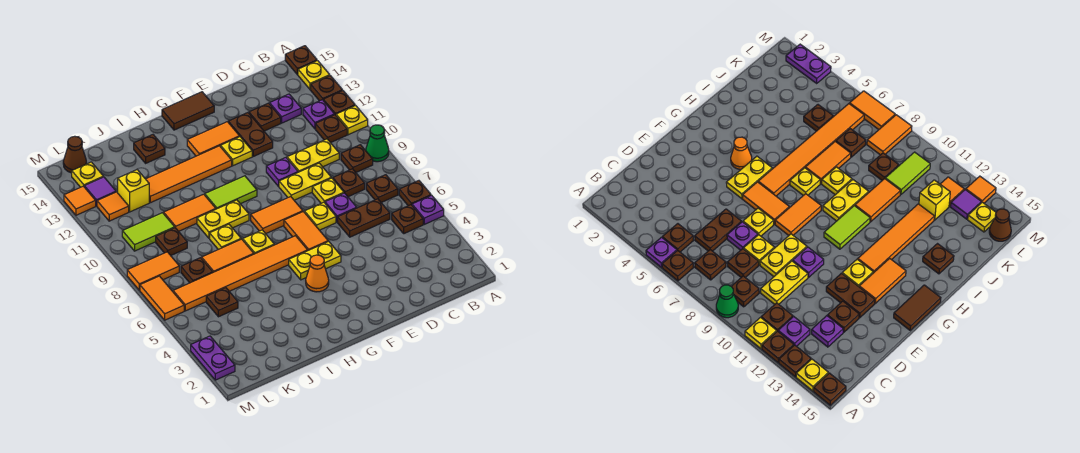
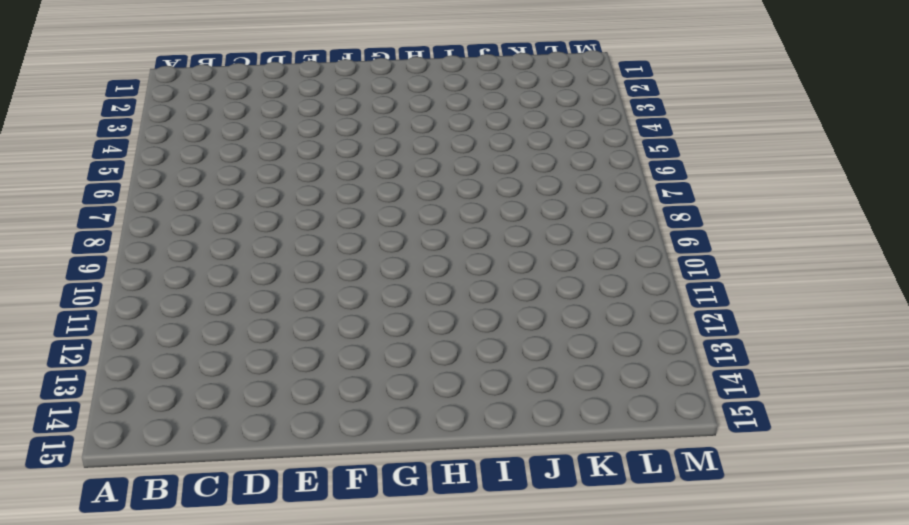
none -> purple 1x1 plate [412,195,444,224]
none -> brown 1x1 plate [399,181,431,206]
none -> green 1x1 cone [366,125,389,162]
none -> yellow 1x1 plate [336,106,368,135]

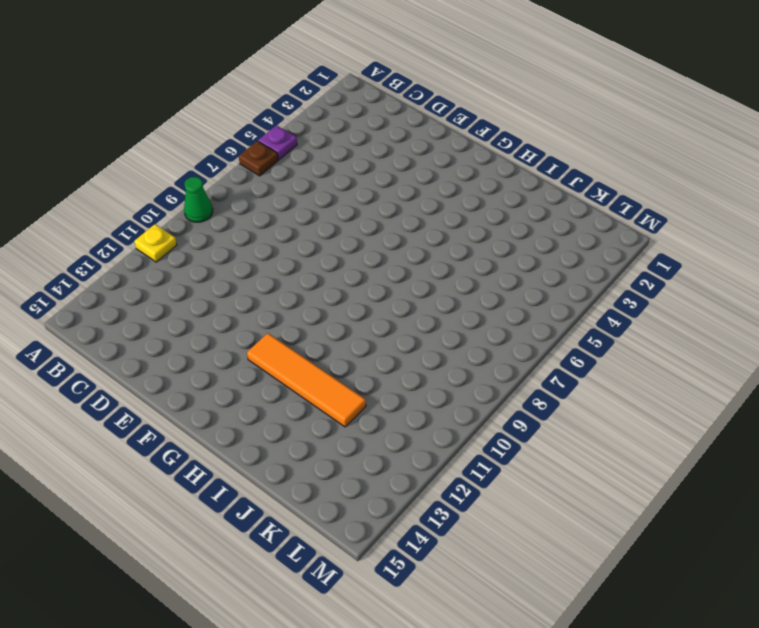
none -> brown 1x1 plate [323,90,355,115]
none -> brown 1x1 plate [311,76,342,101]
none -> yellow 1x1 plate [298,61,330,90]
none -> brown 1x1 plate [285,46,317,75]

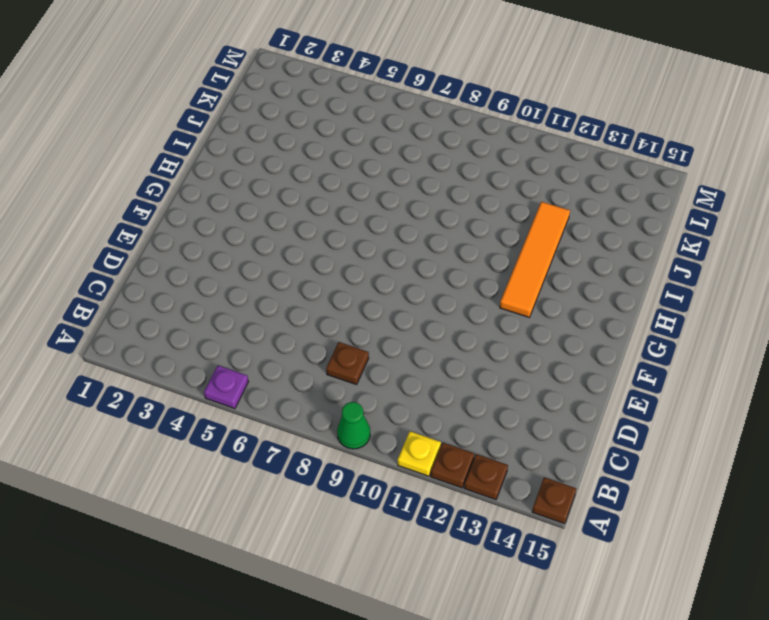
none -> brown 1x1 plate [399,181,431,206]
none -> yellow 1x1 plate [298,61,330,90]
none -> brown 1x1 plate [392,205,423,234]
none -> brown 1x1 plate [366,175,398,203]

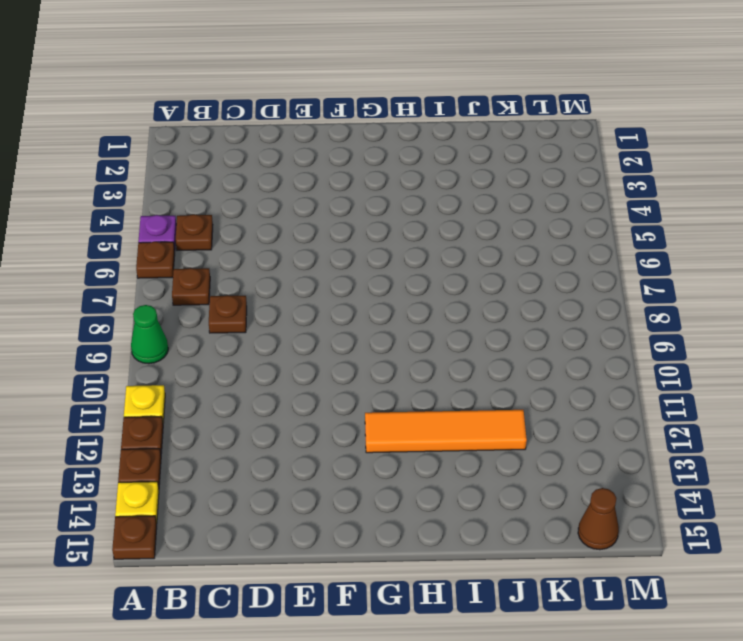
none -> brown 1x1 plate [341,145,373,172]
none -> brown 1x1 plate [316,115,347,143]
none -> purple 1x1 plate [303,100,335,129]
none -> brown 1x2 plate [338,199,390,237]

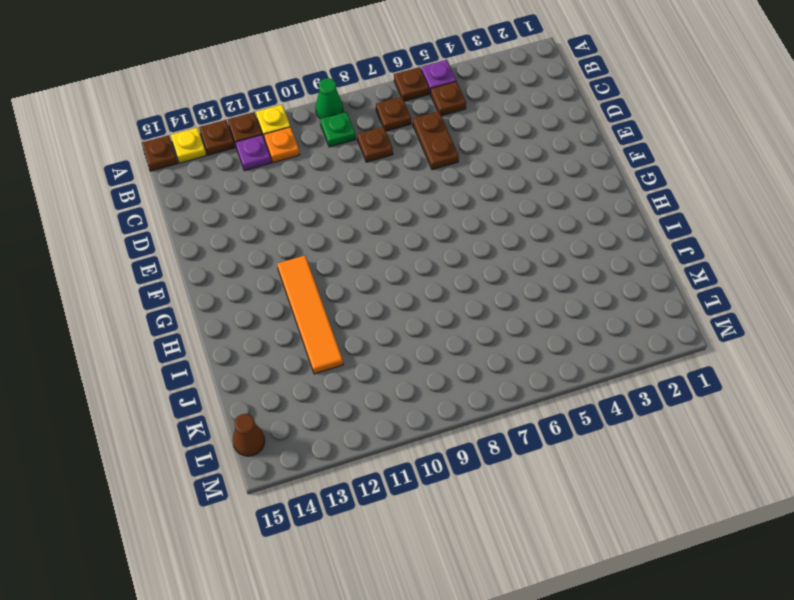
green 1x1 plate [320,112,356,147] -> brown 1x1 plate [341,145,373,172]
orange 1x1 plate [264,127,300,163] -> brown 1x1 plate [316,115,347,143]
none -> yellow 1x2 plate [287,139,339,172]
none -> purple 1x1 plate [270,94,301,123]
none -> purple 1x1 plate [325,193,357,222]
none -> yellow 1x1 plate [312,178,344,203]

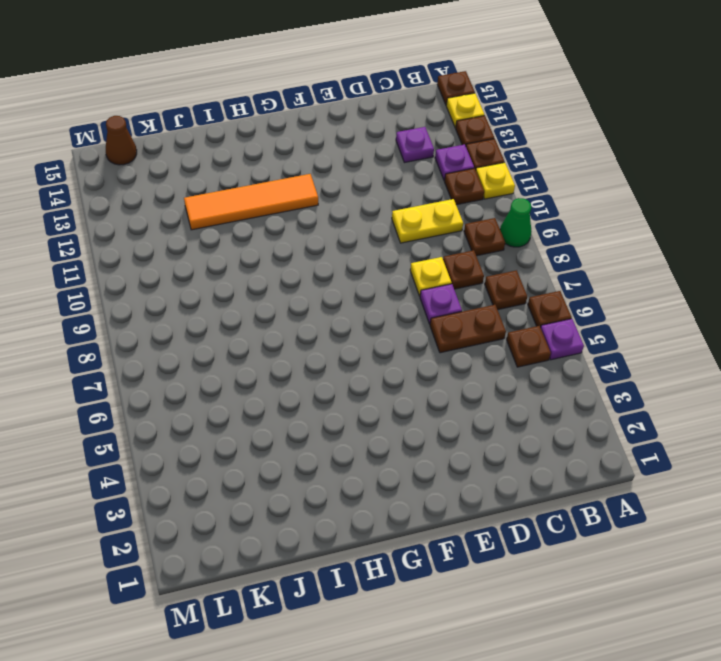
none -> yellow 1x2 plate [279,163,331,200]
none -> brown 1x1 plate [249,103,281,131]
none -> yellow 1x1 plate [304,202,336,230]
none -> purple 1x1 plate [266,158,298,186]

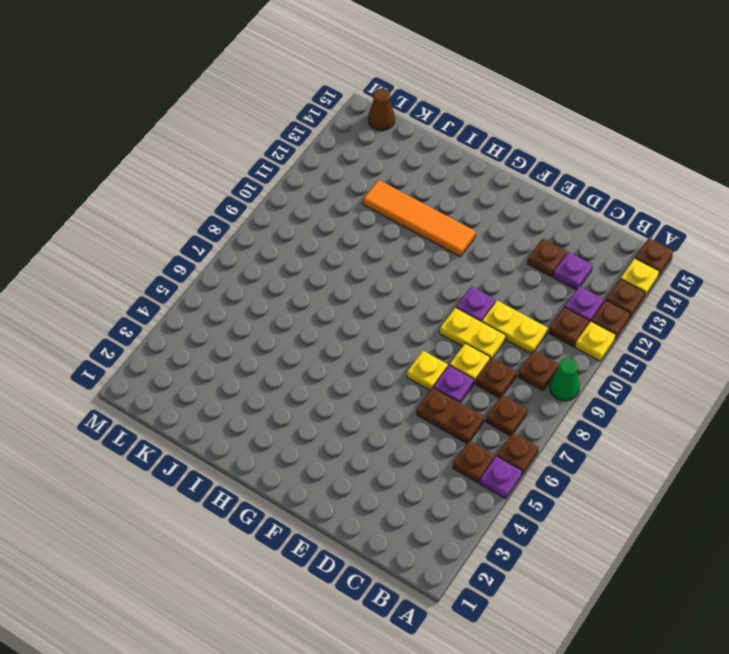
none -> brown 1x2 plate [228,113,273,156]
none -> yellow 1x2 plate [289,241,341,280]
none -> orange 1x2 tile [284,212,328,250]
none -> orange 1x2 tile [251,197,303,234]

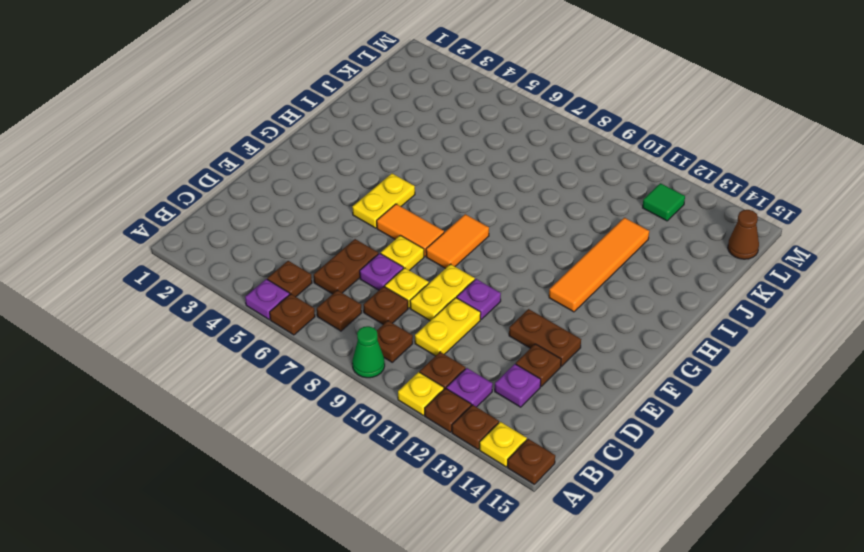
green 1x1 tile [643,183,685,221] -> orange 1x1 tile [97,192,129,221]
none -> yellow 1x1 plate [221,137,252,166]
none -> orange 1x2 tile [187,122,240,156]
none -> brown 1x2 tile [162,92,214,130]
none -> orange 1x1 cone [306,255,329,292]

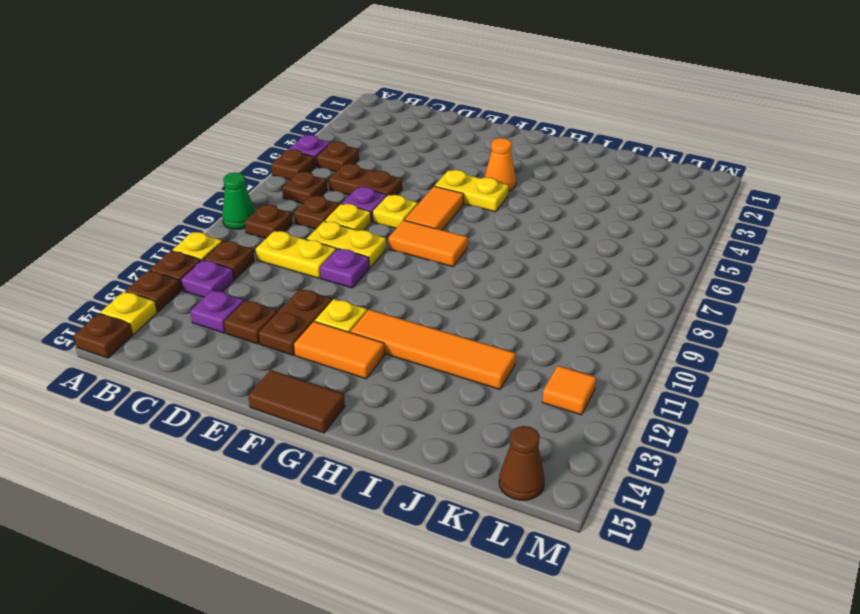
none -> orange 1x6 tile [173,236,308,311]
none -> lime 1x2 tile [205,176,257,209]
none -> yellow 1x1 plate [243,230,274,254]
none -> yellow 1x2 plate [197,200,249,238]

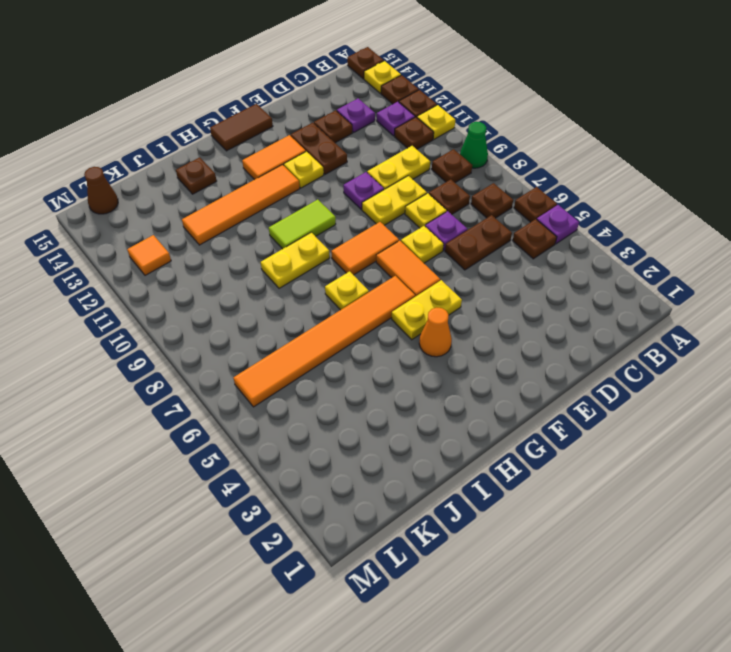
none -> orange 1x2 tile [202,239,254,272]
none -> yellow 1x1 plate [210,224,241,250]
none -> orange 1x2 tile [164,194,216,231]
none -> brown 1x1 plate [206,288,238,317]

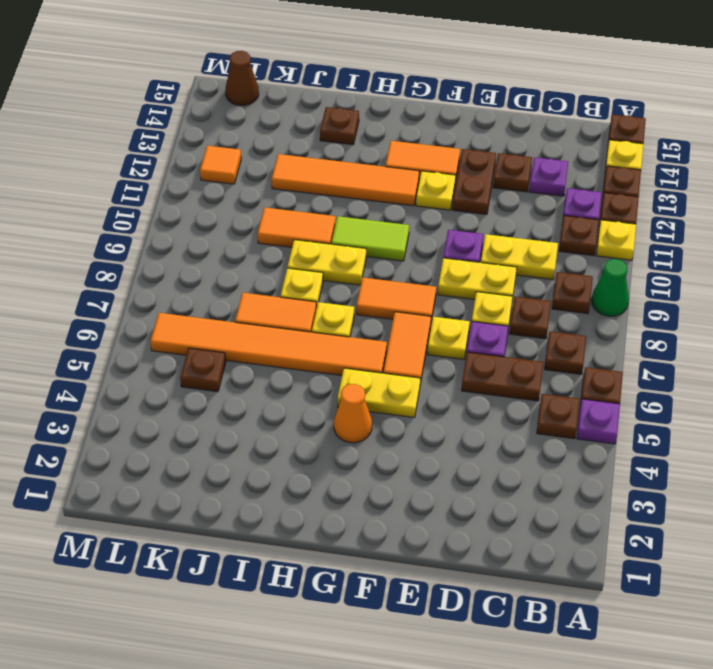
none -> brown 1x2 tile [162,92,214,130]
none -> brown 1x1 plate [181,258,213,283]
none -> brown 1x1 plate [156,228,187,255]
none -> lime 1x2 tile [122,213,175,251]

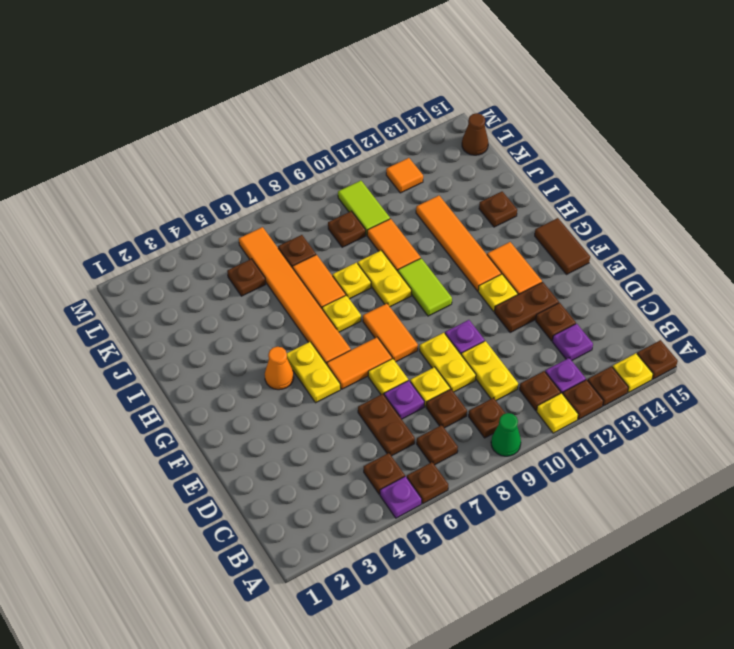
none -> yellow 1x1 brick [118,170,149,212]
none -> orange 1x2 tile [127,252,179,290]
none -> purple 1x1 tile [84,177,116,206]
none -> yellow 1x1 plate [72,162,103,187]

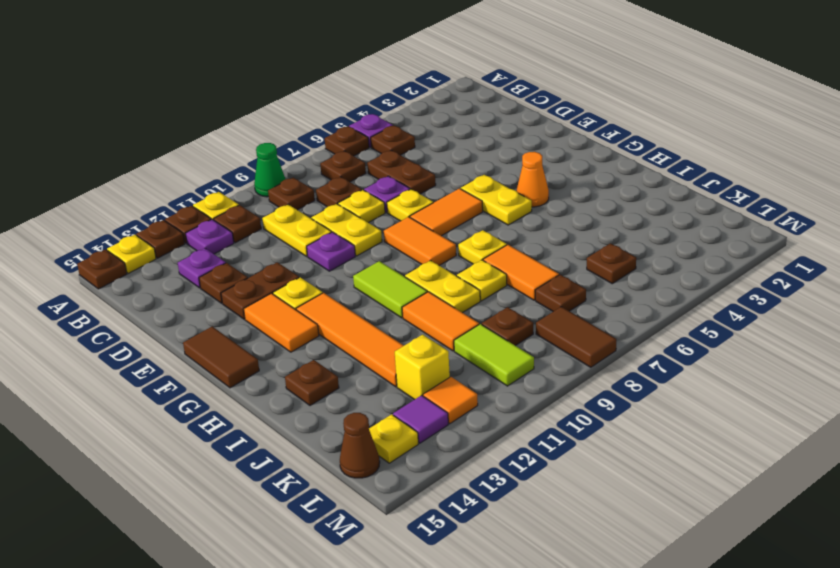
brown 1x2 tile [536,307,616,367] -> orange 1x2 tile [127,252,179,290]
none -> orange 1x6 tile [173,236,308,311]
none -> purple 1x2 plate [191,336,235,380]
none -> orange 1x2 tile [140,276,184,320]
none -> orange 1x1 tile [64,186,96,215]

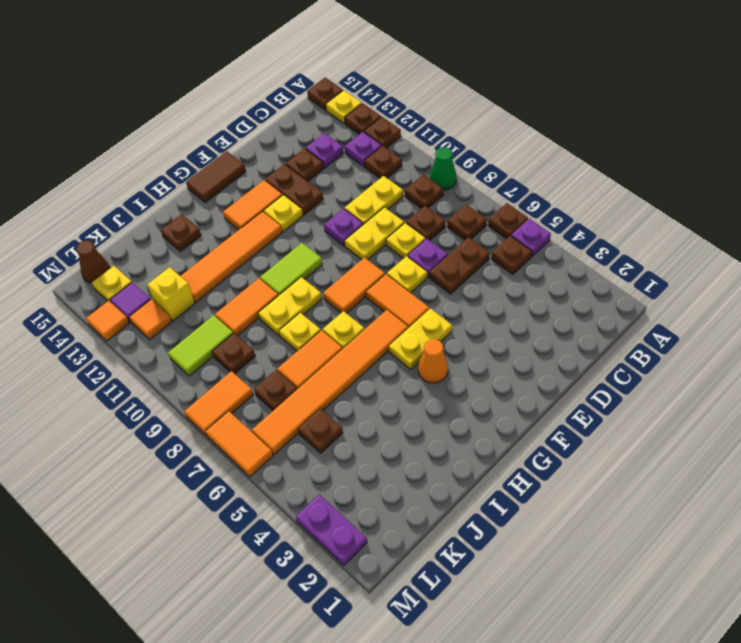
none -> yellow 1x1 plate [336,106,368,135]

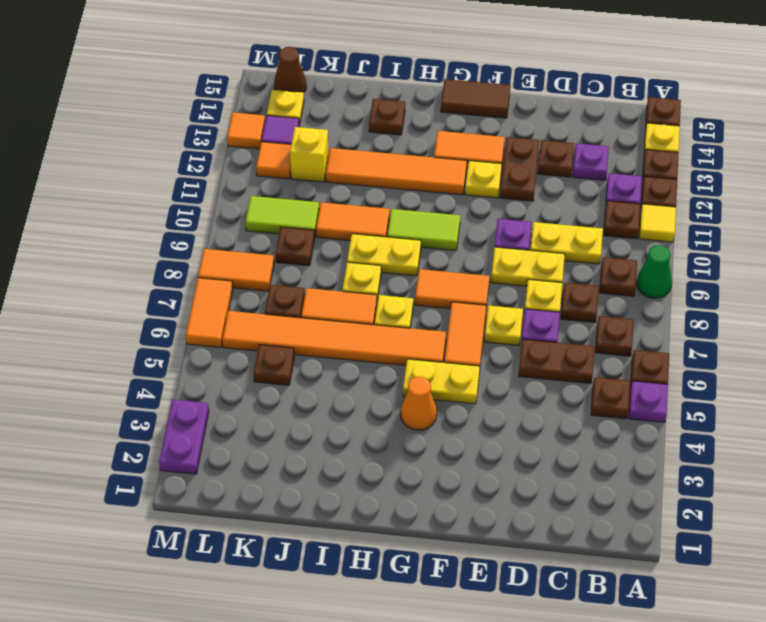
yellow 1x1 tile [639,204,676,242] -> yellow 1x1 plate [336,106,368,135]

